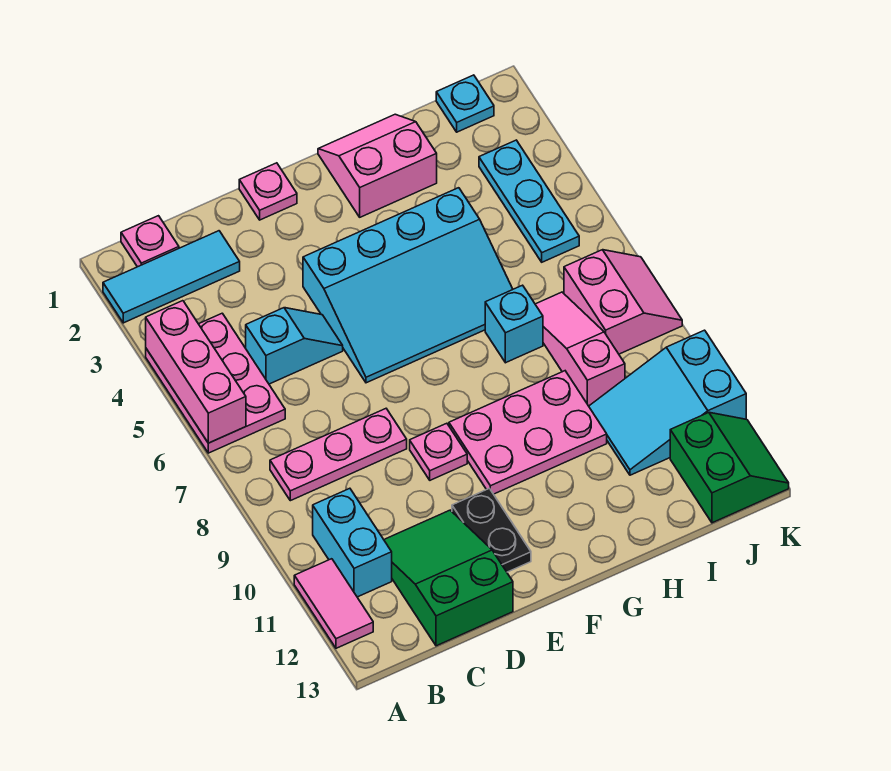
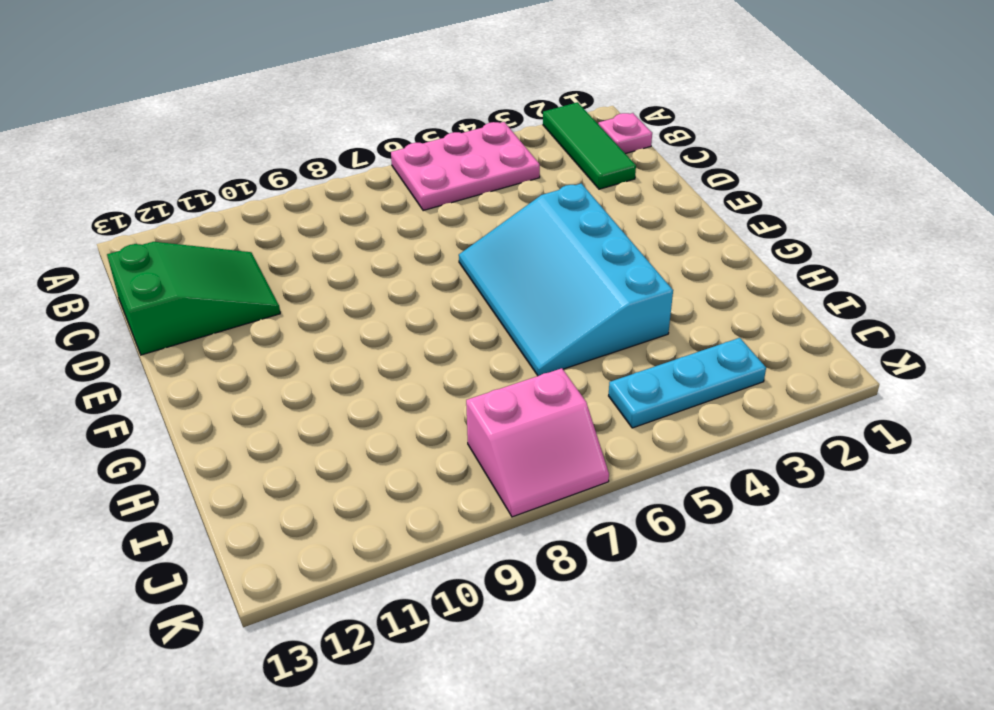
green 1x3 tile [543,102,636,189] -> cyan 1x3 tile [103,231,240,323]
none -> pink 1x2 tile [294,559,373,648]
none -> pink 1x3 plate [270,409,407,501]
none -> cyan 1x2 brick [313,488,392,597]

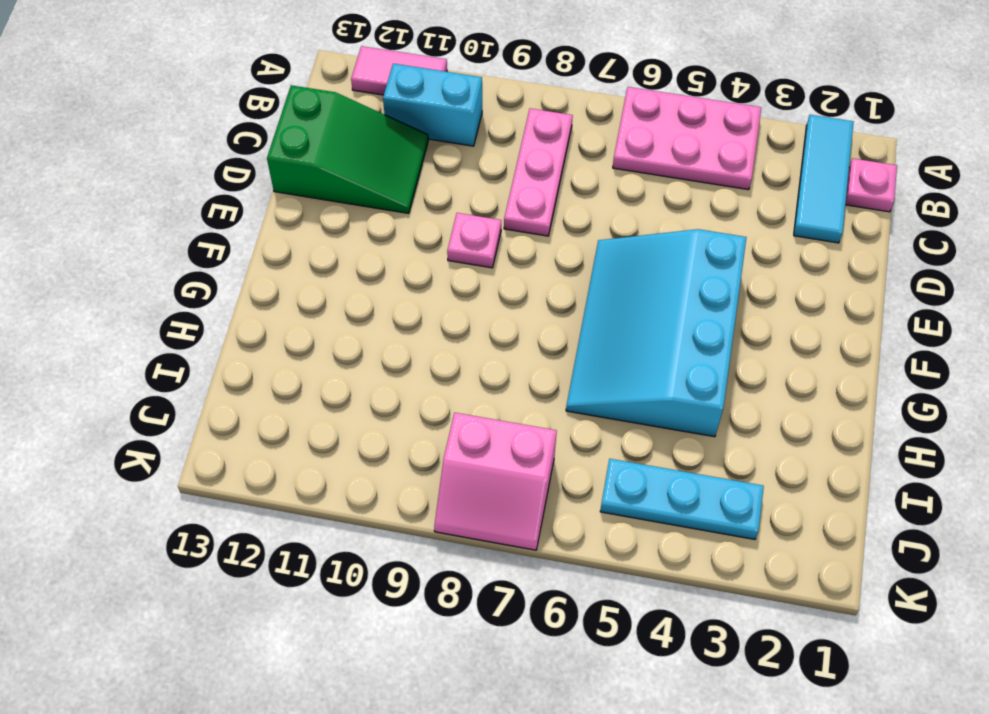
none -> cyan 1x2 slope [246,308,343,384]
none -> pink 1x1 plate [239,163,297,220]
none -> black 1x2 plate [452,488,531,572]

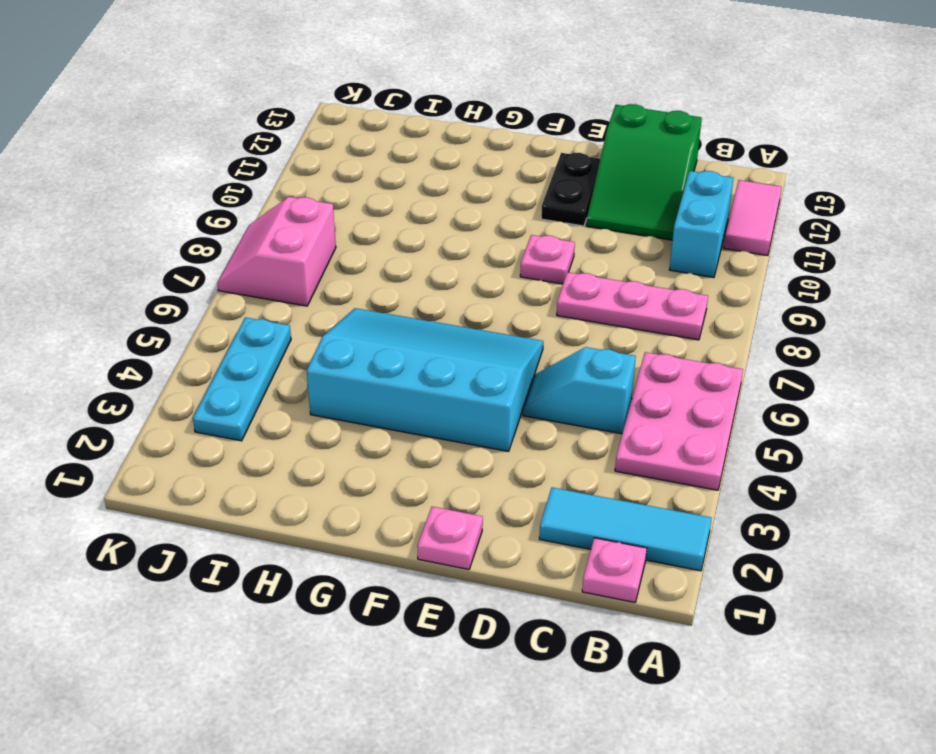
none -> pink 2x3 plate [449,371,607,494]
none -> pink 2x2 slope [318,114,437,217]
none -> cyan 1x1 brick [485,285,543,363]

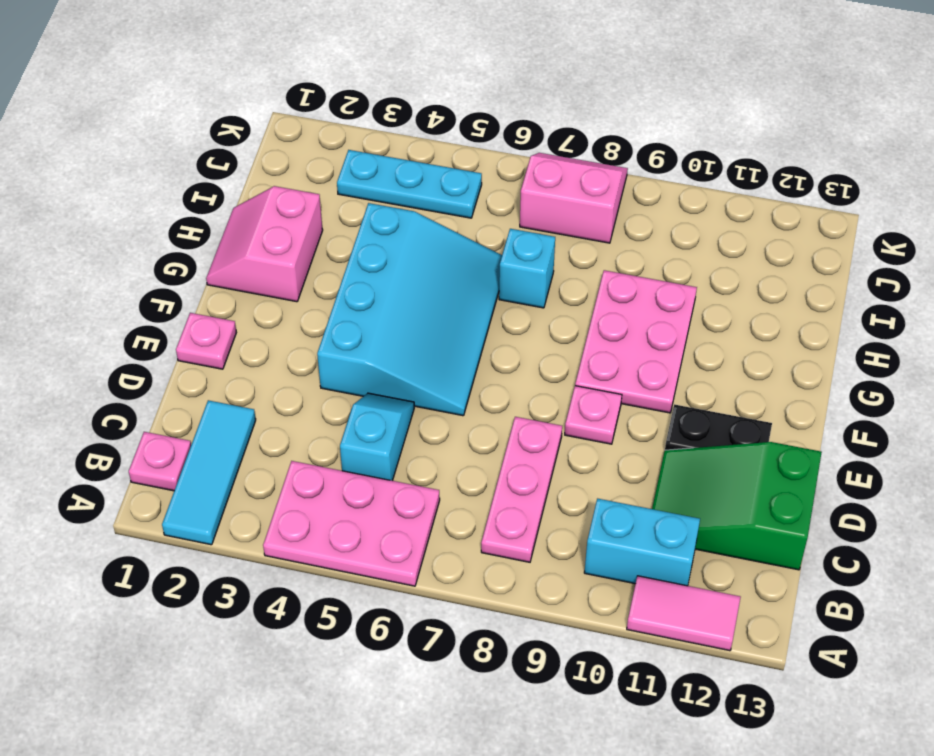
none -> pink 1x3 slope [535,292,625,406]
none -> cyan 2x3 slope [589,330,746,475]
none -> cyan 1x1 plate [436,75,494,132]

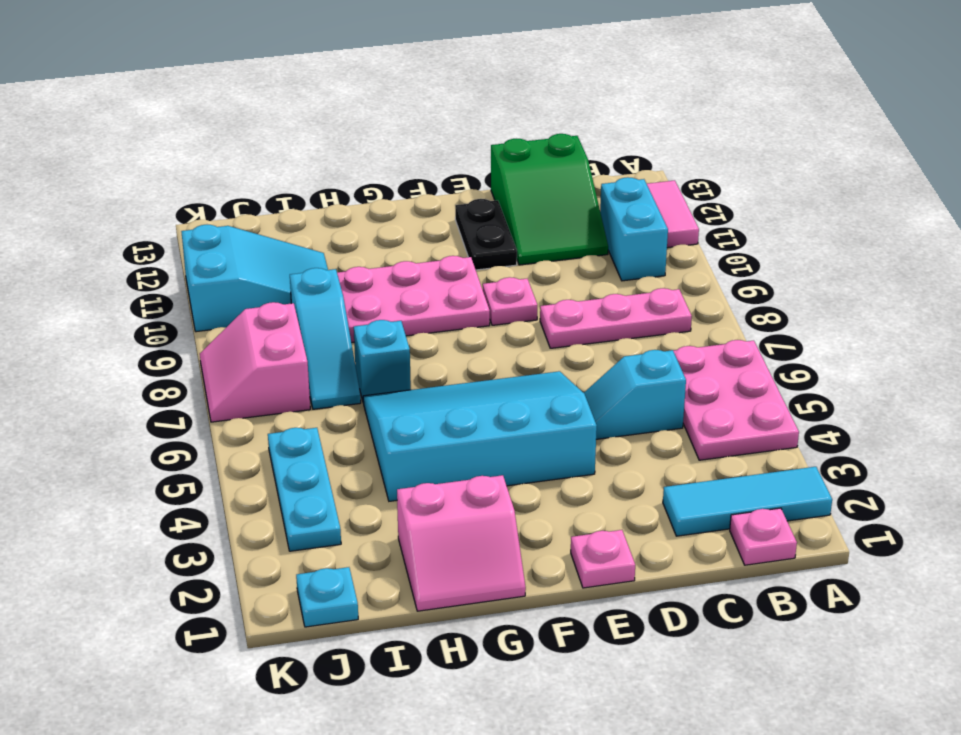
cyan 1x3 slope [290,268,361,409] -> pink 1x3 slope [535,292,625,406]
none -> green 2x2 slope [670,412,789,523]
none -> pink 1x3 brick [146,301,246,443]

